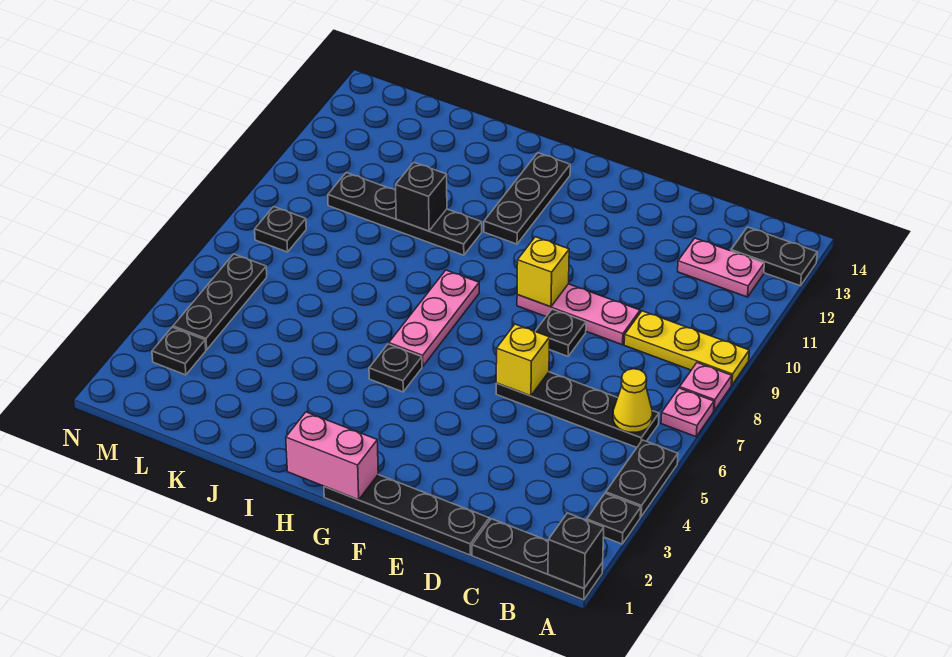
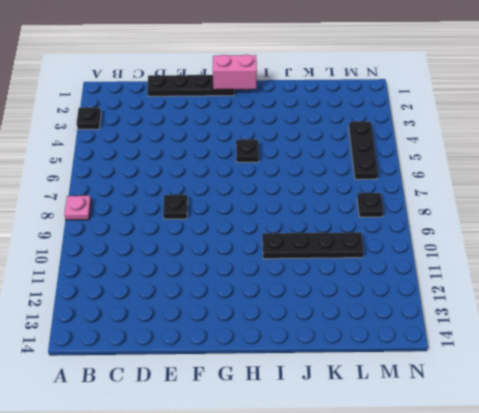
none -> black 1x3 plate [472,519,603,600]
none -> black 1x2 plate [606,440,678,517]
none -> pink 1x1 plate [661,388,714,437]

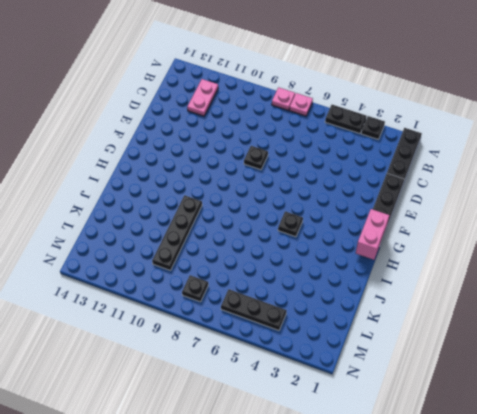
none -> yellow 1x3 plate [624,311,749,385]
none -> black 1x2 plate [731,227,817,286]
none -> black 1x4 plate [496,372,659,447]

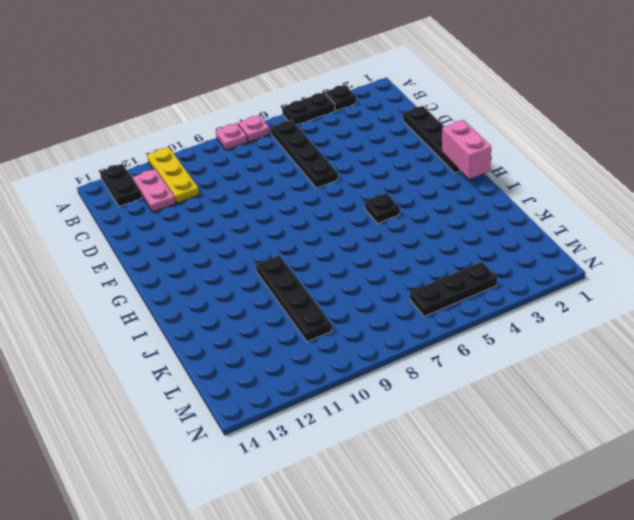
yellow 1x3 plate [147,147,199,203] -> yellow 1x3 plate moved to [624,311,749,385]
none -> black 1x3 plate [472,519,603,600]
none -> pink 1x3 plate [517,284,640,345]
none -> black 1x1 plate [535,309,586,356]

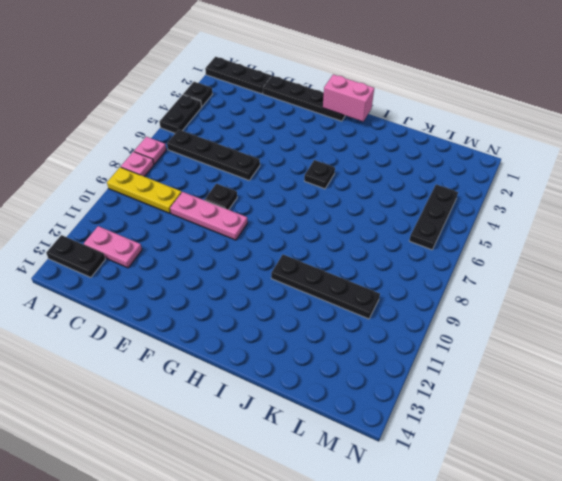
none -> pink 1x3 plate [389,270,479,367]
none -> black 1x3 plate [484,153,570,244]
none -> black 1x1 plate [152,327,206,375]

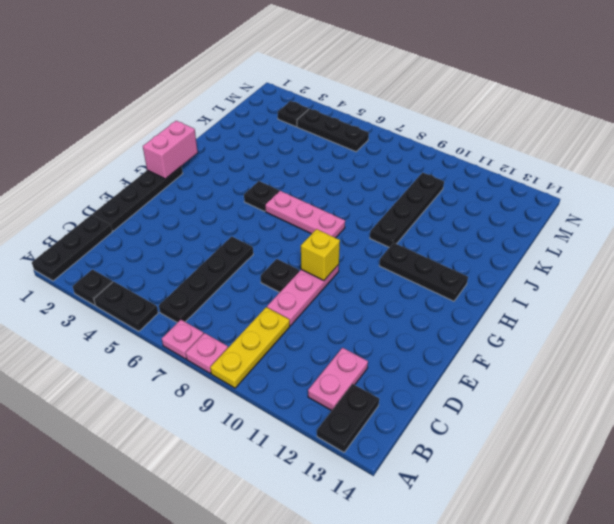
none -> black 1x1 plate [255,207,306,252]
none -> black 1x1 brick [548,513,604,588]
none -> yellow 1x1 cone [613,369,652,432]

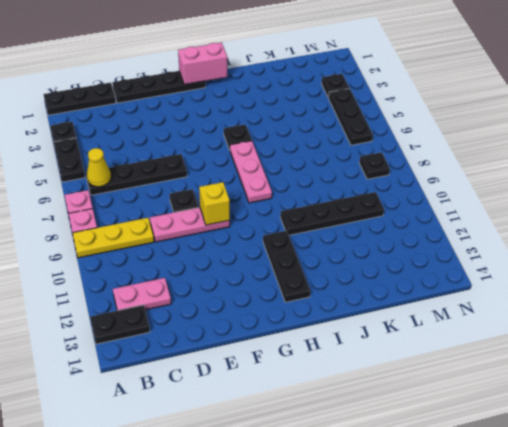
none -> black 1x1 brick [548,513,604,588]
none -> yellow 1x1 brick [496,324,550,396]
none -> black 1x1 brick [396,162,447,231]

